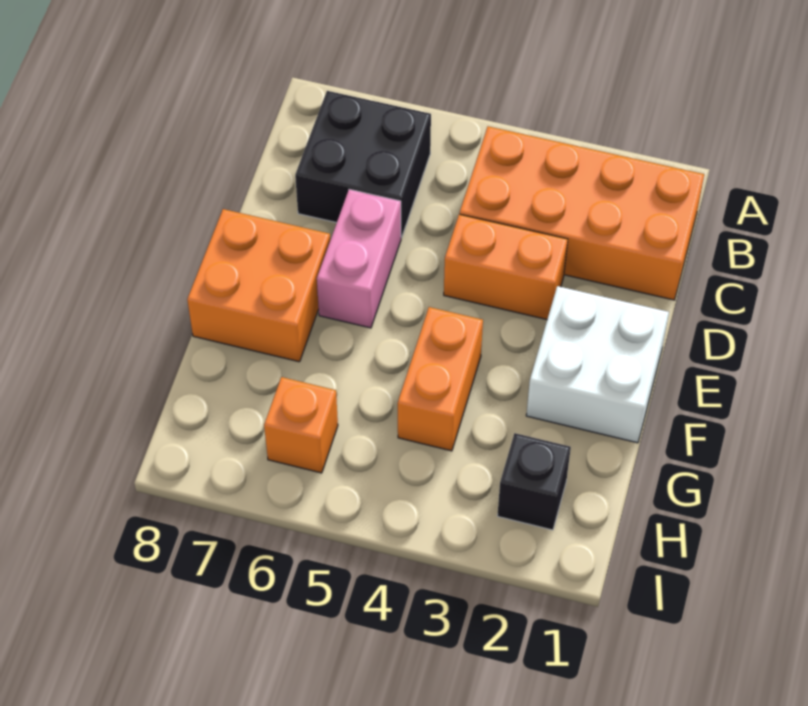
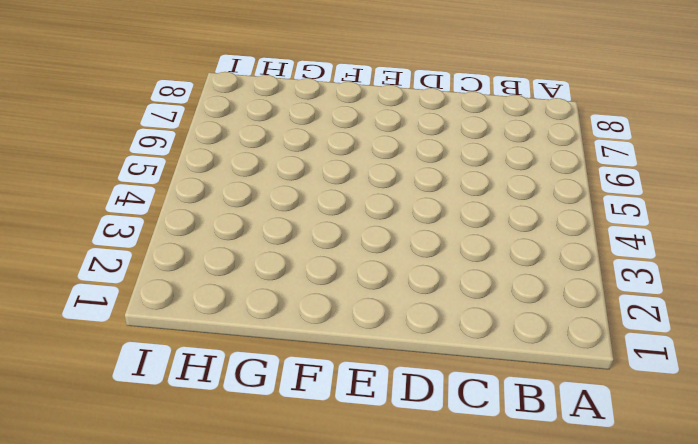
none -> orange 2x4 brick [460,126,704,300]
none -> black 2x2 brick [295,91,431,237]

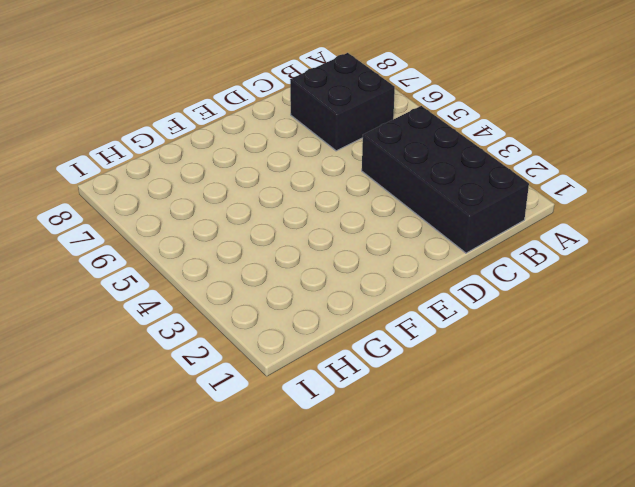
black 2x4 brick [362,106,529,253] -> orange 2x4 brick [460,126,704,300]
none -> orange 1x2 brick [444,214,568,319]
none -> pink 1x2 brick [317,189,401,328]

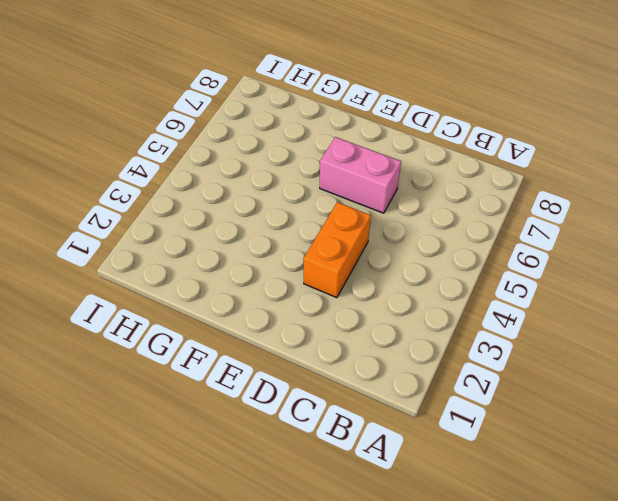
none -> orange 2x4 brick [460,126,704,300]
none -> black 2x2 brick [295,91,431,237]

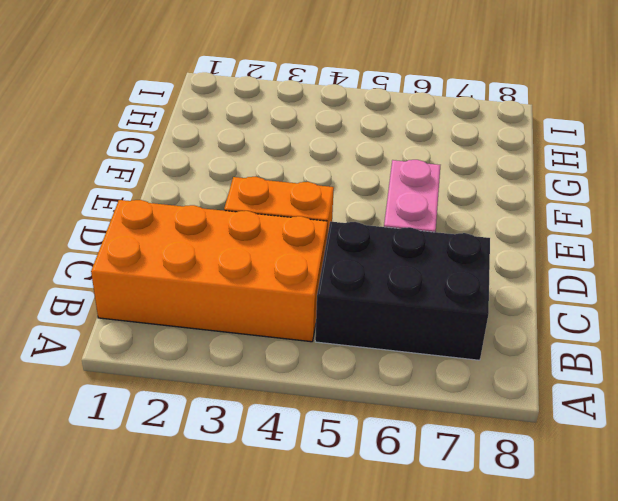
black 2x3 brick [315,222,490,360] -> black 2x2 brick [295,91,431,237]
none -> white 2x2 brick [526,286,669,443]
none -> orange 2x2 brick [187,209,330,362]

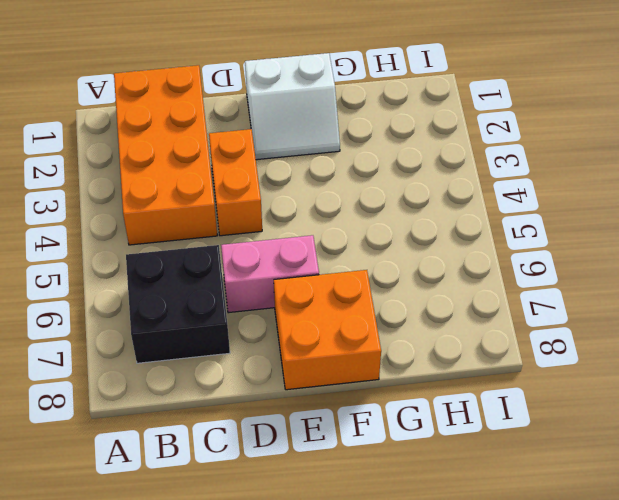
white 2x2 slope [245,53,340,160] -> white 2x2 brick [526,286,669,443]
none -> orange 1x2 brick [398,307,483,451]
none -> black 1x1 brick [497,433,571,530]

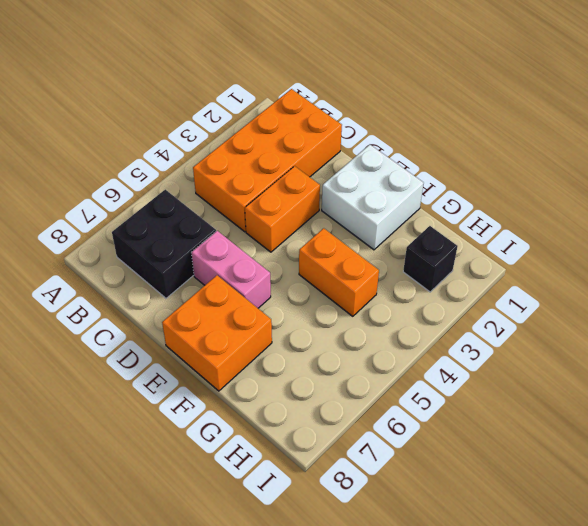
none -> orange 1x1 brick [264,377,338,473]

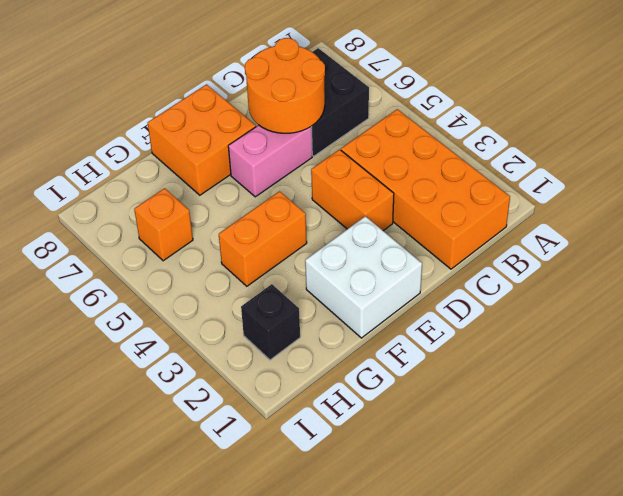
orange 2x2 round brick [245,38,325,133] -> none

